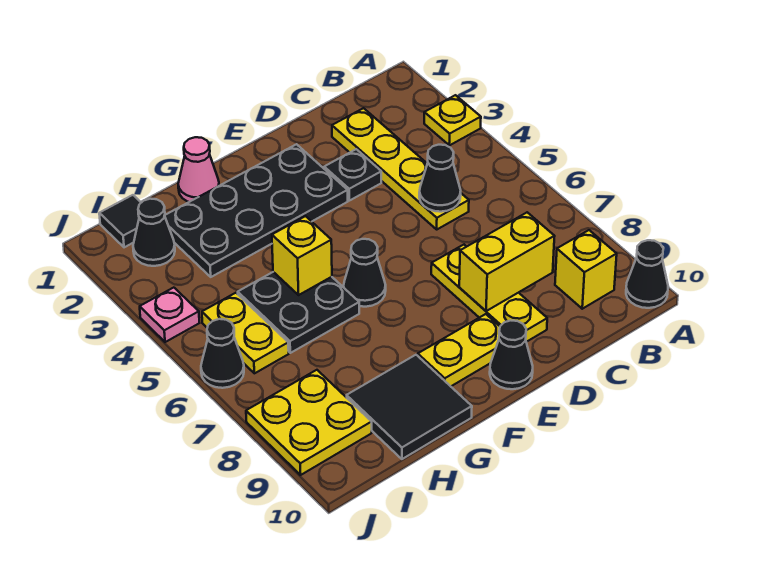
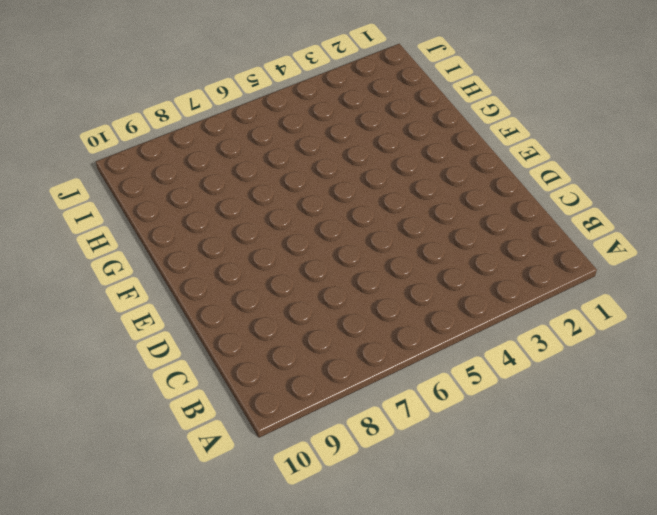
none -> yellow 1x1 plate [424,95,481,145]
none -> black 1x1 cone [626,240,668,308]
none -> yellow 1x1 brick [555,230,617,309]

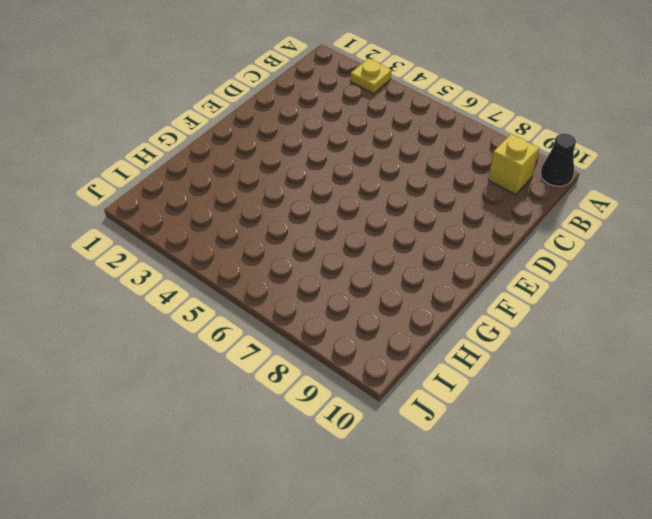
none -> yellow 1x4 plate [332,108,469,229]
none -> black 1x1 plate [324,149,381,201]
none -> yellow 1x3 plate [431,245,547,342]

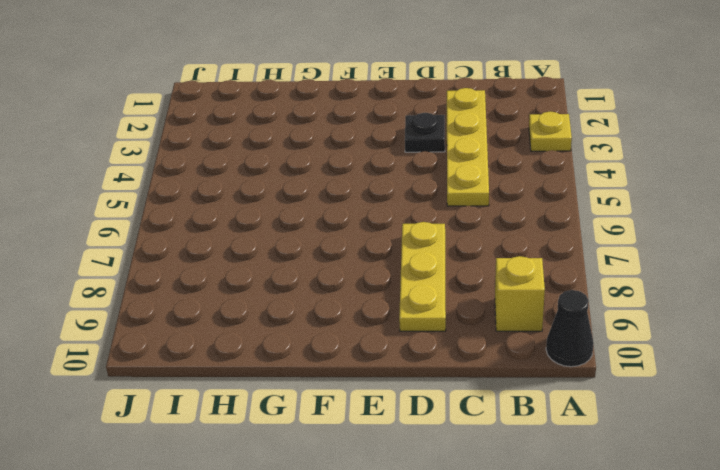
none -> black 2x4 plate [165,144,348,277]
none -> yellow 1x2 plate [418,314,500,386]
none -> black 1x1 cone [490,320,533,389]

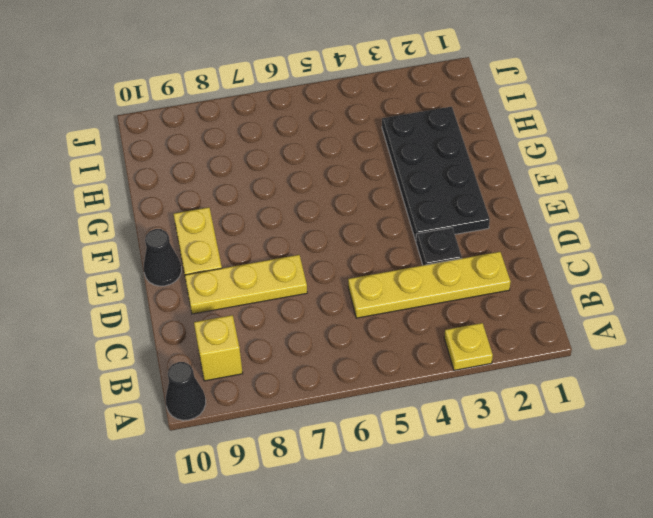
none -> black 1x1 cone [344,239,386,307]
none -> pink 1x1 cone [178,137,219,202]
none -> black 2x2 plate [238,272,359,353]

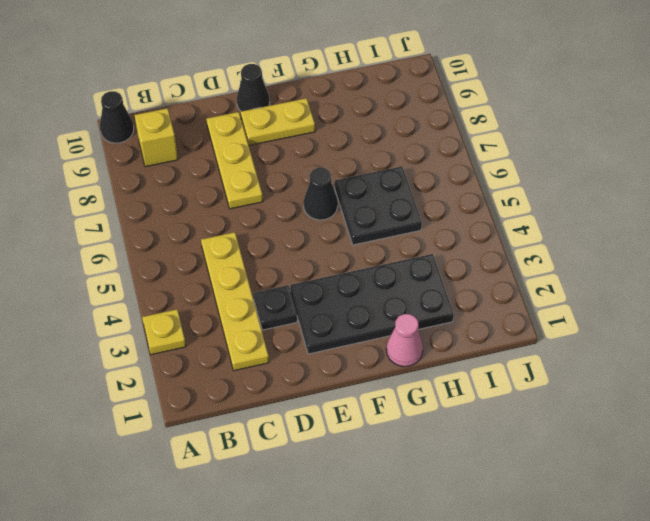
none -> black 2x2 tile [347,355,472,459]
none -> black 1x1 tile [99,195,141,247]
none -> black 1x1 cone [133,199,175,266]

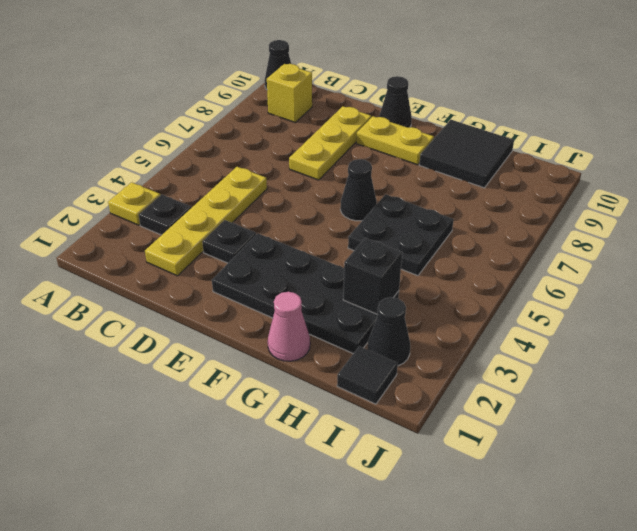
black 1x1 plate [139,194,191,235] -> none
black 1x1 brick [343,238,402,314] -> none
none -> yellow 1x2 plate [202,293,289,373]
none -> yellow 2x2 plate [246,370,372,475]
none -> pink 1x1 plate [140,288,199,342]

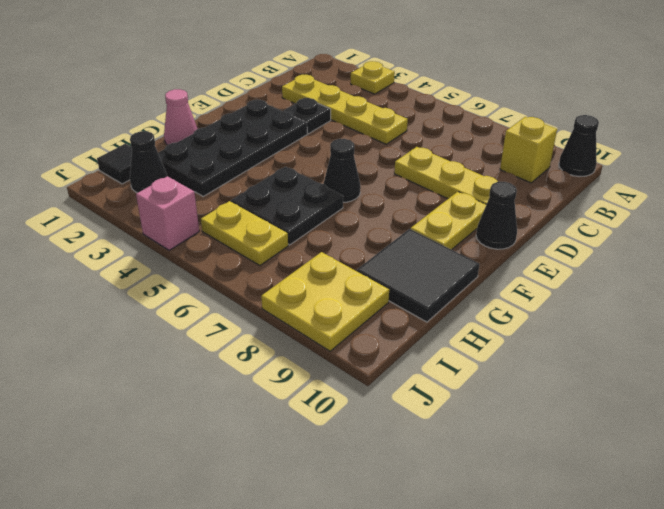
pink 1x1 brick [136,176,199,250] -> pink 1x1 plate [140,288,199,342]
none -> black 1x1 cone [201,319,244,388]
none -> black 1x1 cone [419,145,461,212]
none -> yellow 1x2 brick [459,212,555,311]

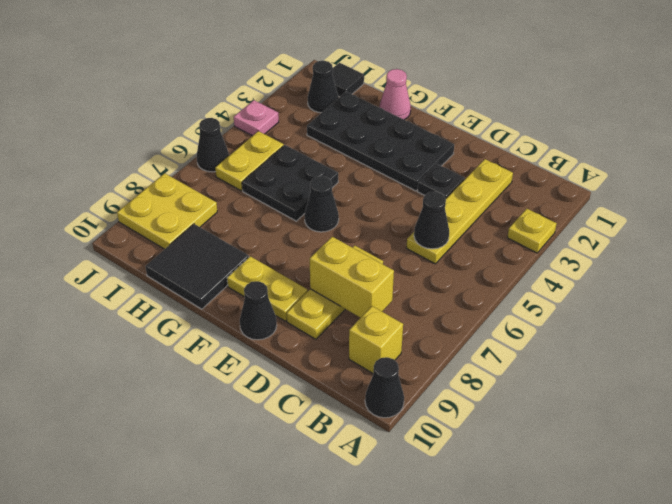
none -> yellow 1x1 brick [272,216,332,295]

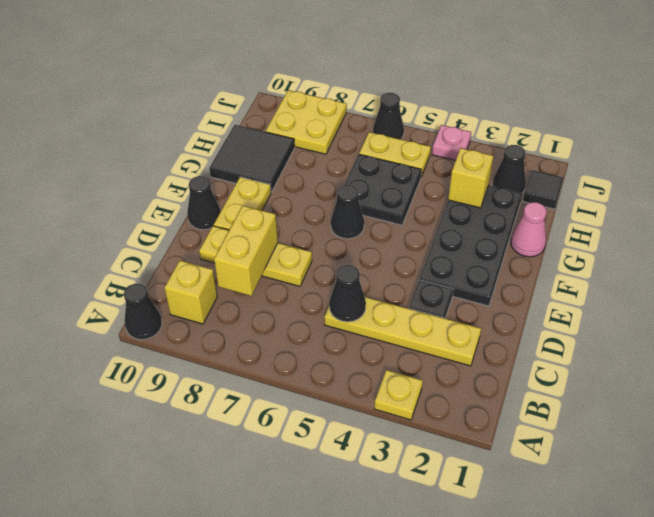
yellow 1x1 brick [448,148,493,208] -> yellow 1x1 brick moved to [272,216,332,295]

